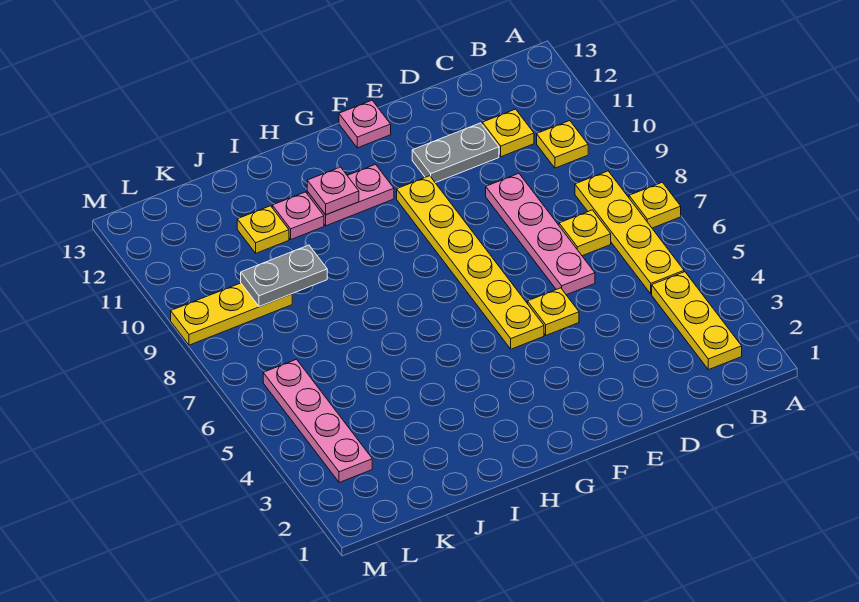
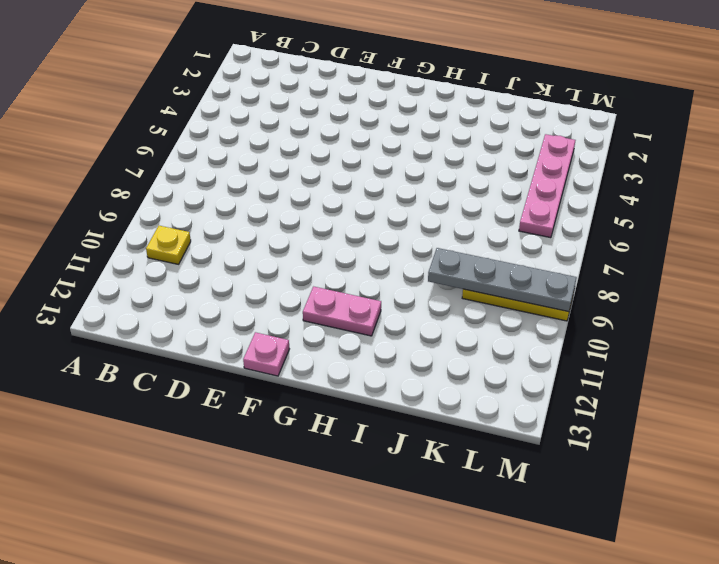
grey 1x4 plate [428,248,577,312] -> grey 1x2 plate [241,245,327,307]
none -> yellow 1x1 plate [629,182,681,228]
none -> yellow 1x3 plate [652,272,742,370]
none -> yellow 1x4 plate [575,171,684,294]

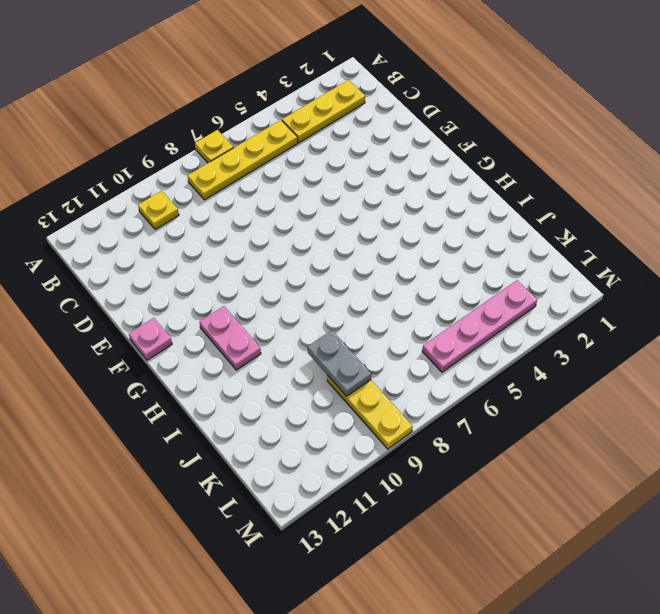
none -> yellow 1x1 plate [559,210,611,256]
none -> yellow 1x1 plate [482,109,534,157]
none -> pink 1x4 plate [486,173,595,295]

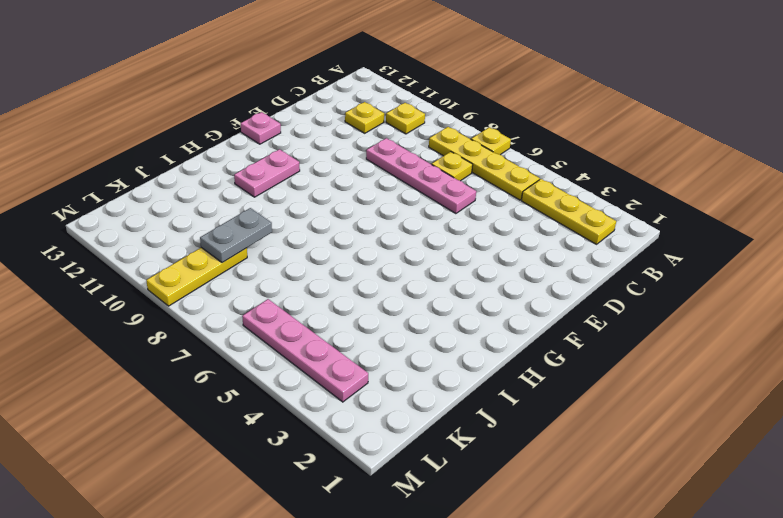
none -> grey 1x2 plate [412,123,499,183]
none -> yellow 1x1 plate [528,288,579,335]
none -> yellow 1x6 plate [397,176,544,349]

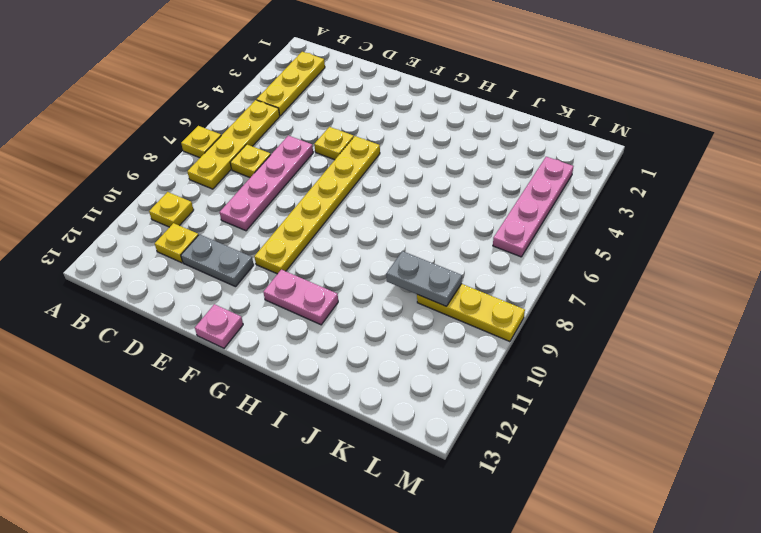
none -> pink 1x1 plate [272,192,324,239]
none -> yellow 1x1 plate [237,206,289,253]
none -> pink 1x1 plate [307,167,359,215]

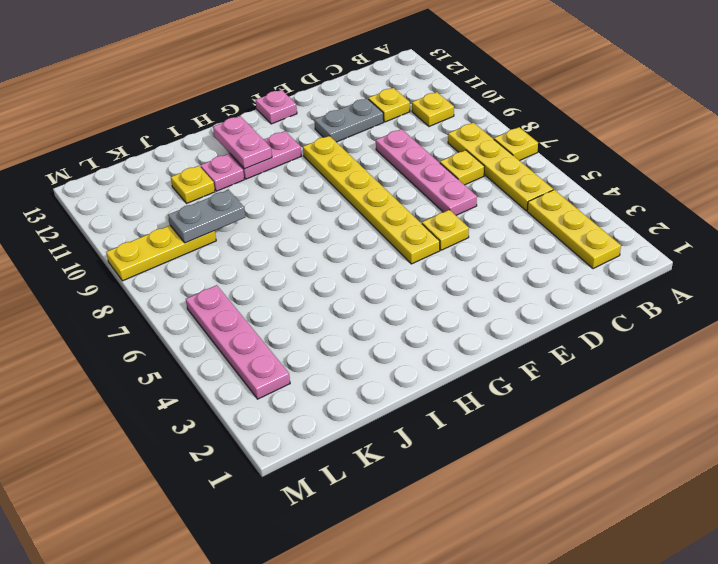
pink 1x2 plate [213,116,272,169] -> pink 1x1 plate [307,167,359,215]

